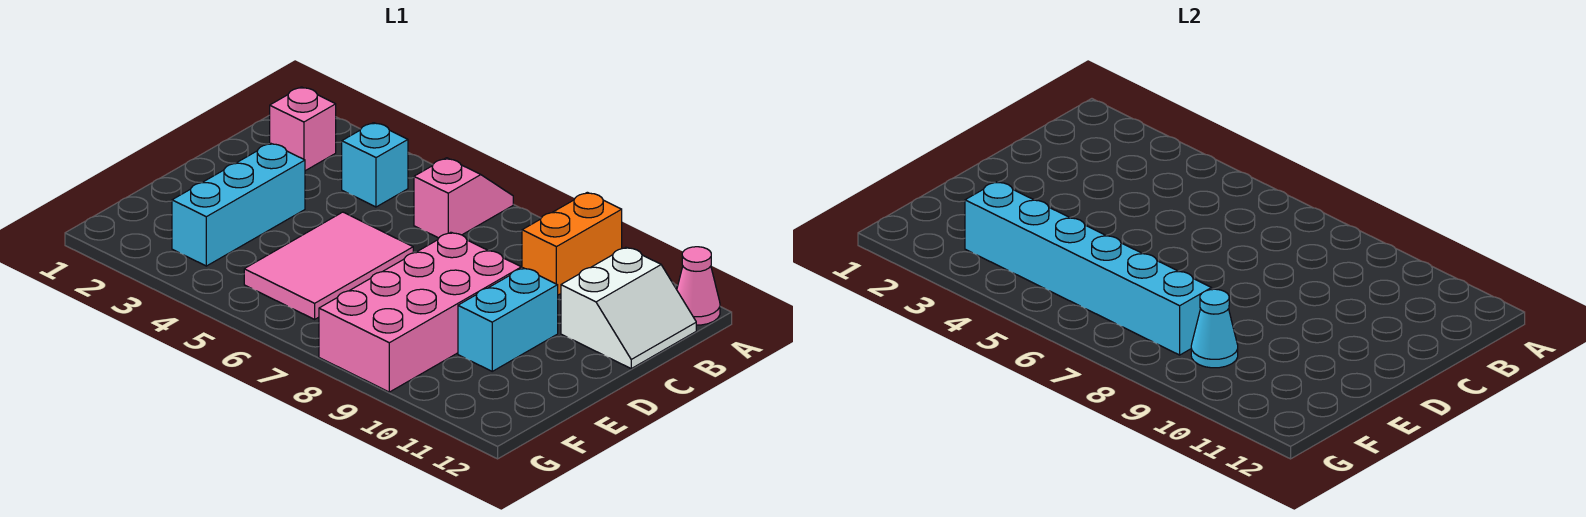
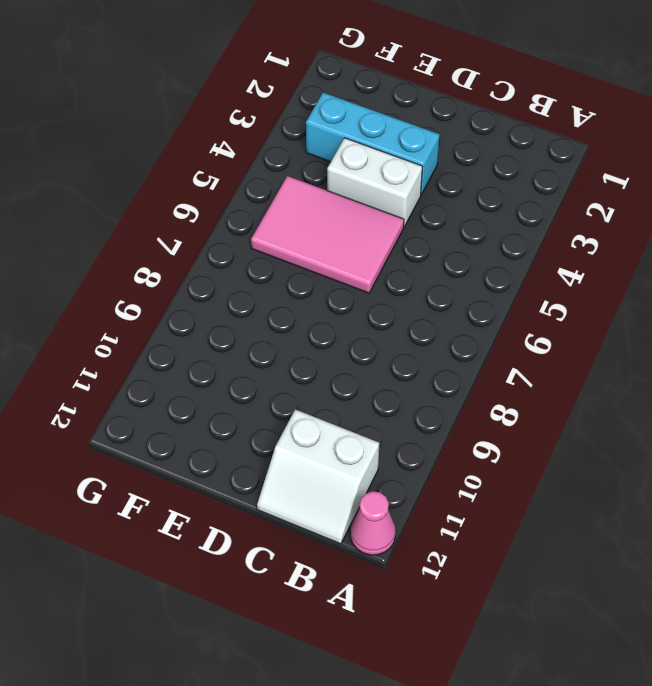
white 1x2 brick [327,138,423,227] -> none
none -> pink 1x2 slope [414,158,513,238]
none -> orange 1x2 brick [522,192,622,295]
none -> pink 1x1 brick [270,87,336,171]

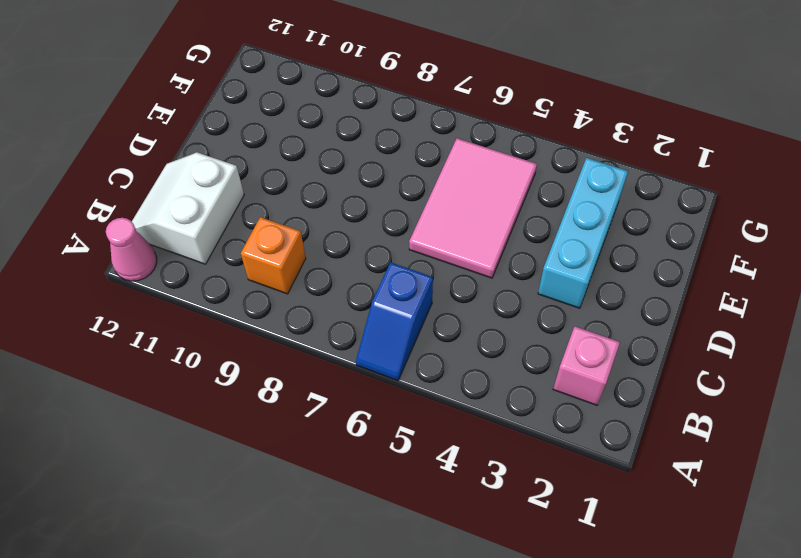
blue 1x2 slope [356,262,433,381] -> pink 1x2 slope [414,158,513,238]
orange 1x1 brick [241,217,306,294] -> orange 1x2 brick [522,192,622,295]
none -> cyan 1x1 brick [342,123,408,207]
none -> pink 2x4 brick [319,232,522,392]
none -> cyan 1x2 brick [458,268,558,371]

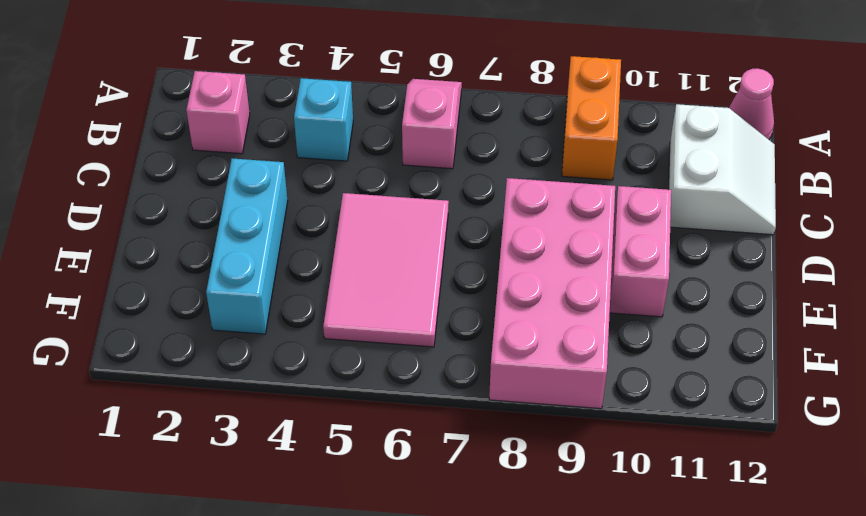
pink 1x2 brick [610,186,671,317] -> cyan 1x2 brick [458,268,558,371]
none -> cyan 1x6 brick [965,182,1212,355]
none -> cyan 1x1 cone [1191,289,1238,368]

